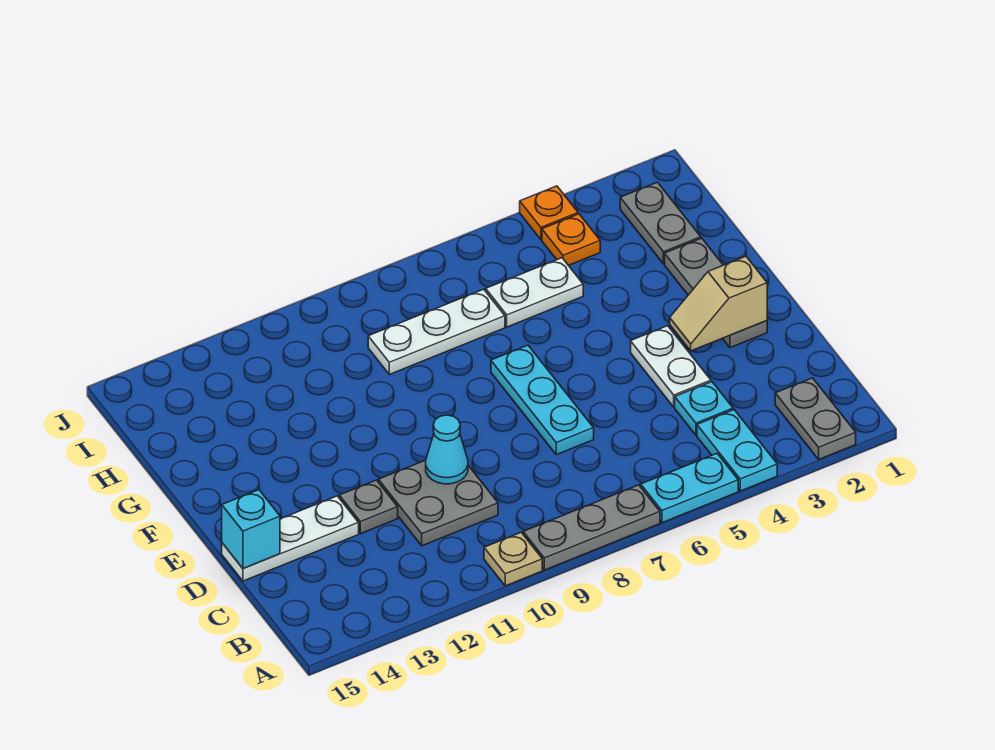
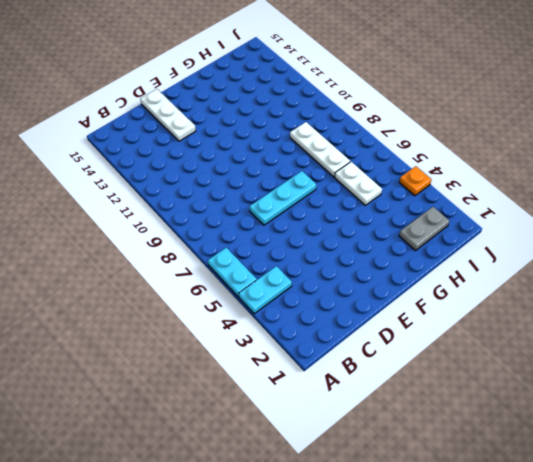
none -> grey 1x2 plate [775,378,856,459]
none -> grey 1x3 plate [523,485,660,570]
none -> tan 1x1 plate [484,532,542,586]

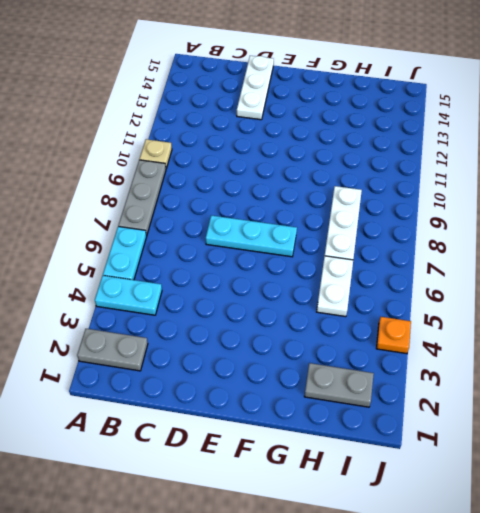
none -> cyan 1x1 plate [675,382,733,435]
none -> grey 2x2 plate [378,460,498,546]
none -> white 1x2 plate [631,326,711,407]

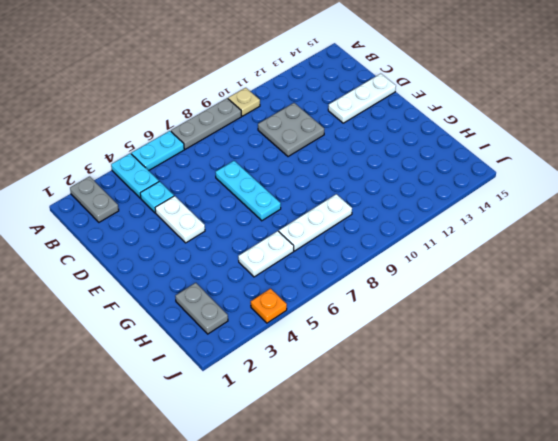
none -> grey 1x1 plate [339,480,398,534]
none -> grey 1x3 plate [665,238,767,348]
none -> orange 1x1 plate [542,214,600,265]

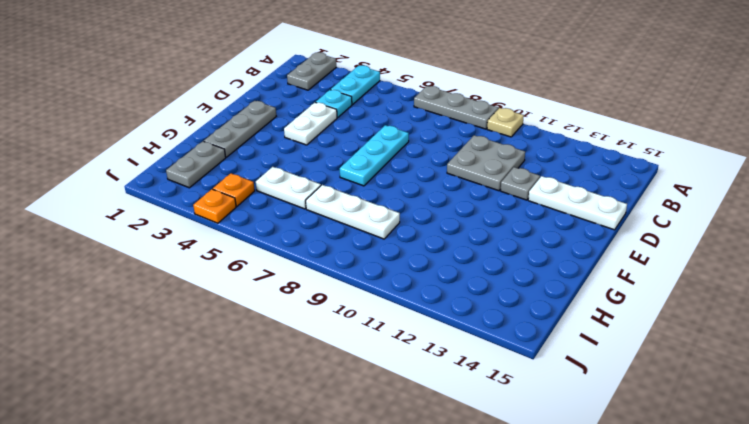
none -> cyan 1x2 plate [641,454,738,523]
none -> cyan 1x1 cone [426,415,468,484]
none -> cyan 1x1 brick [222,490,280,569]

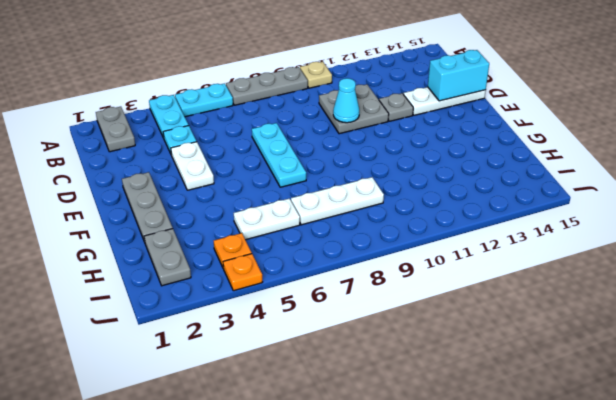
cyan 1x2 brick [428,50,489,101] -> cyan 1x1 brick [222,490,280,569]
none -> tan 1x2 slope [670,256,767,351]

